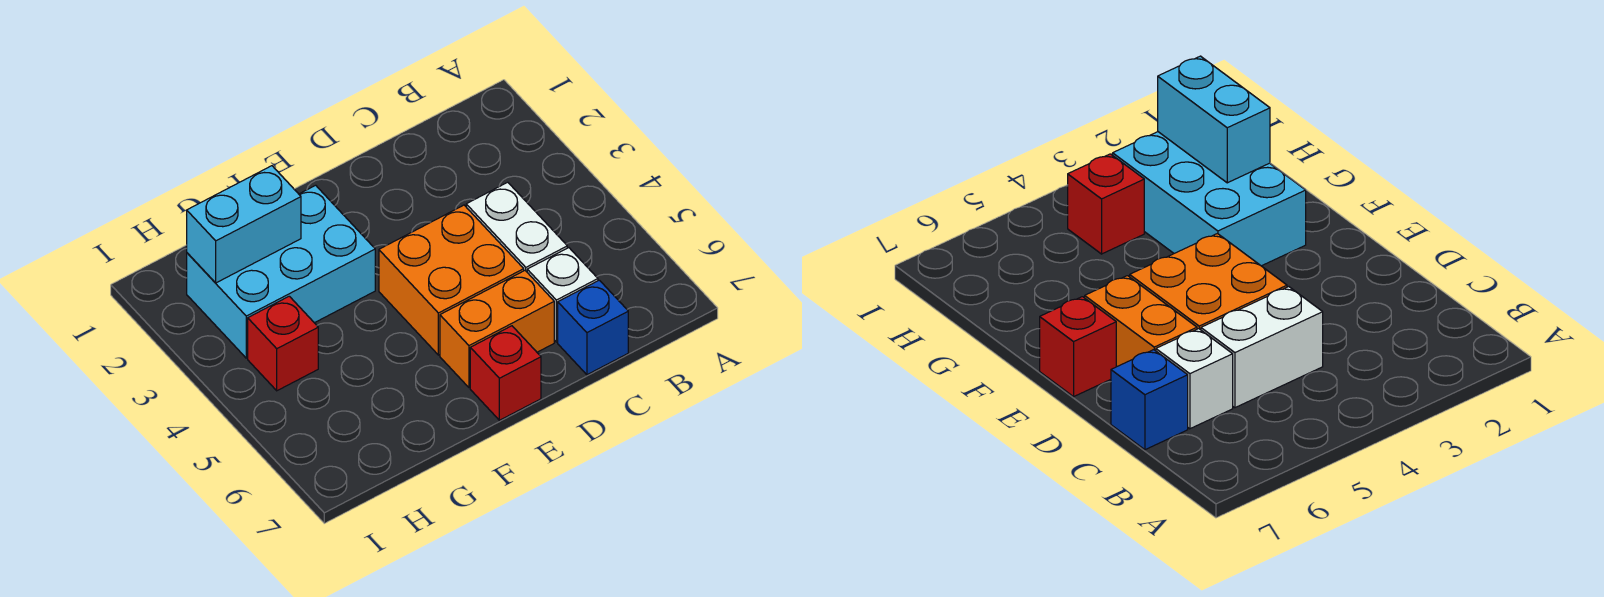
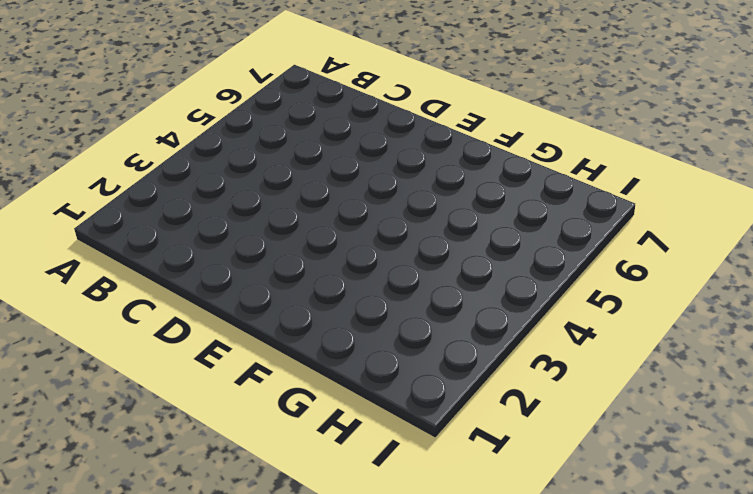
none -> white 1x2 brick [466,182,567,272]
none -> white 1x1 brick [527,248,598,342]

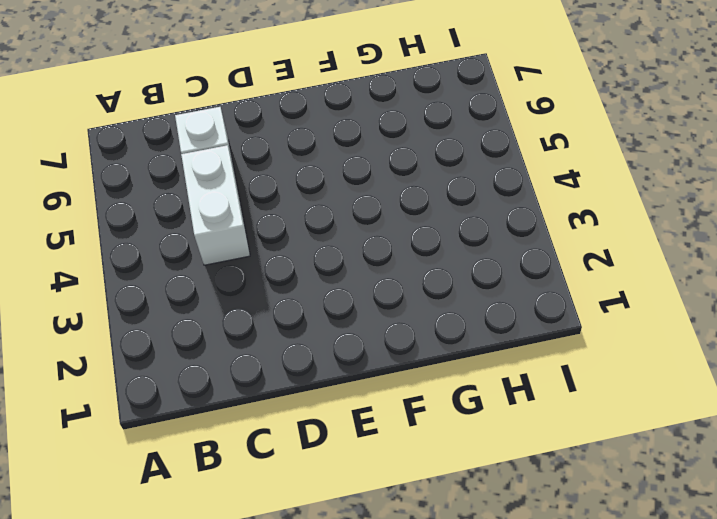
none -> blue 1x1 brick [558,280,628,375]
none -> orange 2x2 brick [379,205,524,355]

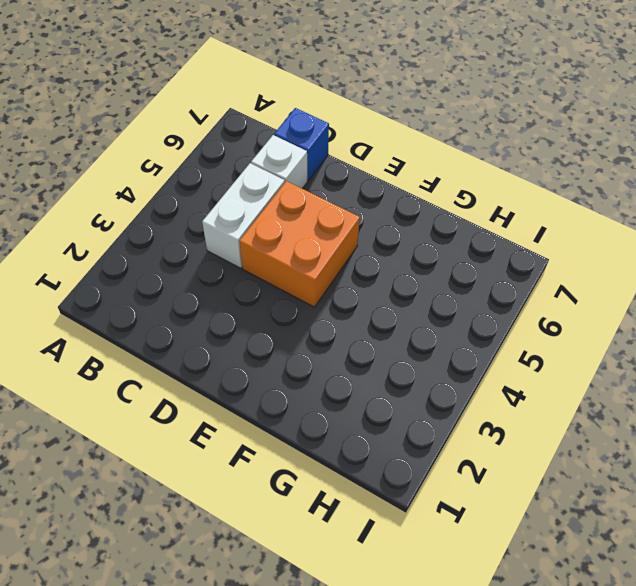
none -> orange 1x2 brick [440,271,554,388]
none -> red 1x1 brick [470,326,541,420]

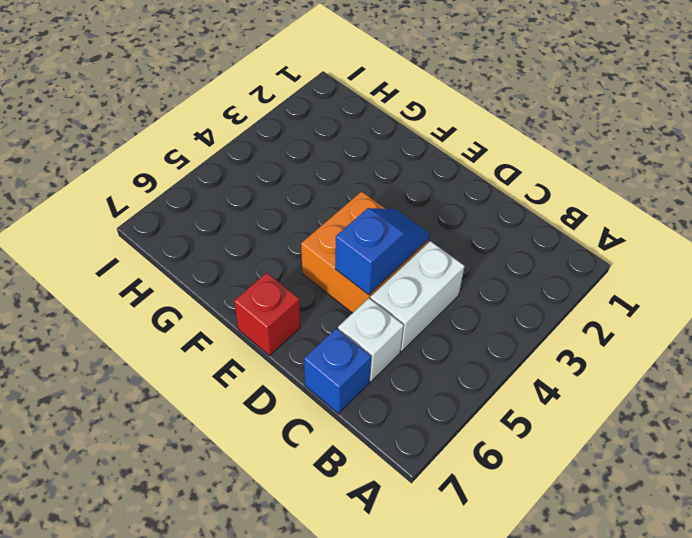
blue 1x2 slope [335,208,429,295] -> none
none -> orange 1x2 brick [440,271,554,388]
none -> cyan 2x3 brick [187,185,375,358]

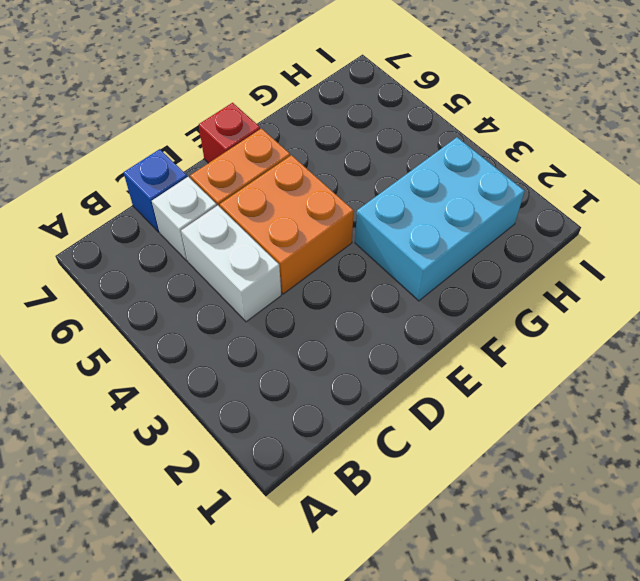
none -> red 1x1 brick [248,296,318,391]
none -> cyan 1x2 brick [187,166,301,283]

